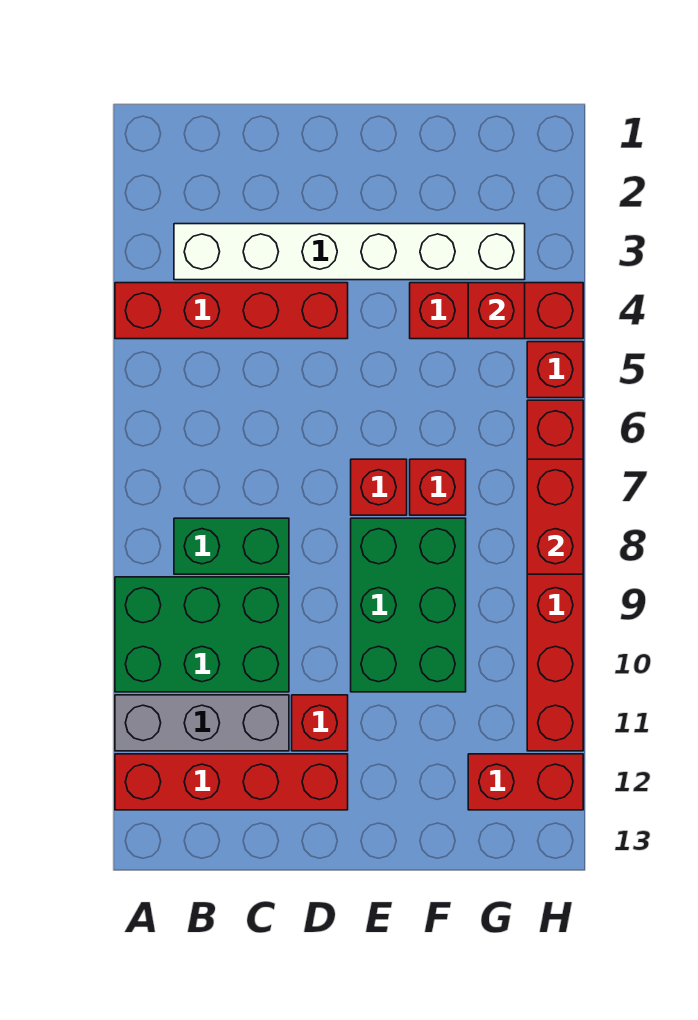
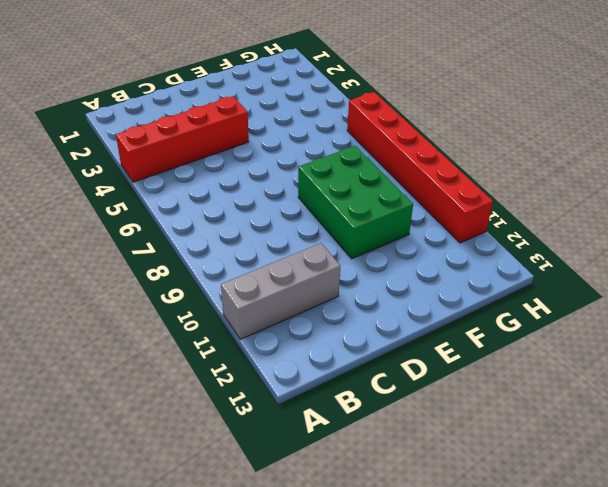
none -> green 2x3 brick [115,577,289,692]
none -> red 1x4 brick [115,754,348,810]
none -> white 1x6 brick [174,224,525,280]

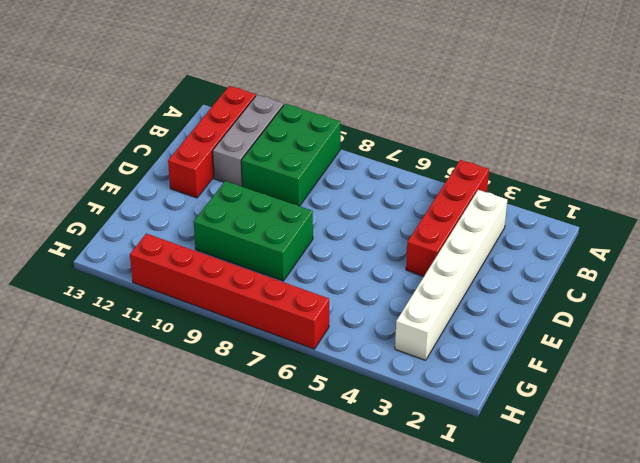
none -> green 1x2 brick [174,518,289,574]
none -> red 1x1 brick [292,695,348,751]
none -> red 1x1 brick [351,459,407,515]

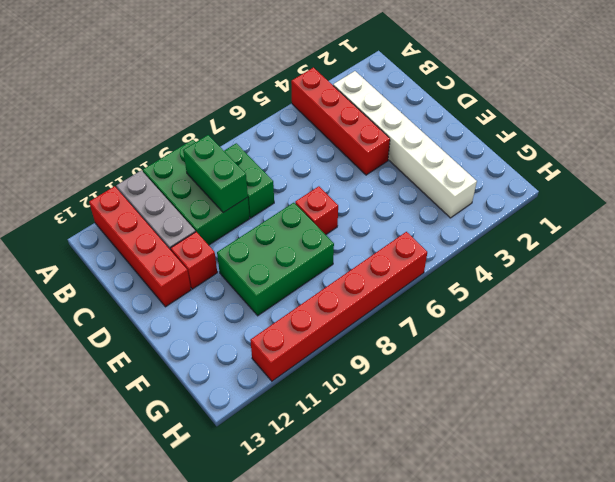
green 1x2 brick [183,135,248,213] -> none
none -> red 1x3 brick [410,283,583,339]
none -> red 1x1 brick [410,459,466,515]
none -> red 1x2 brick [468,754,583,810]

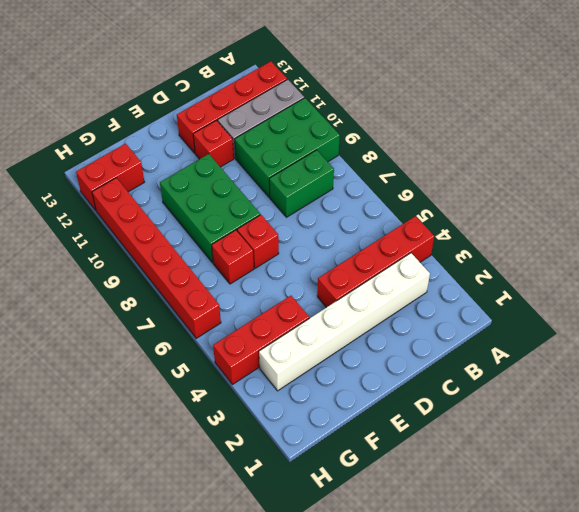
none -> red 1x1 brick [527,342,583,398]
none -> red 1x1 brick [468,283,525,339]
none -> red 1x2 brick [527,459,583,574]

